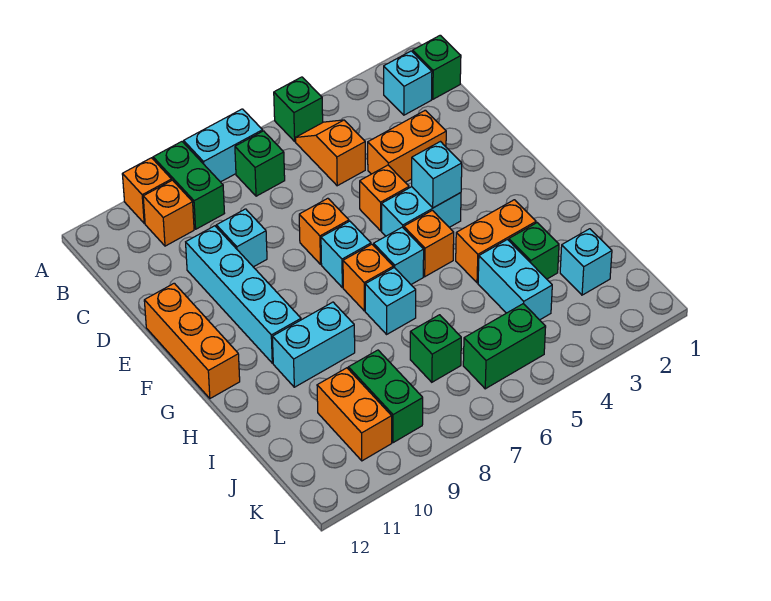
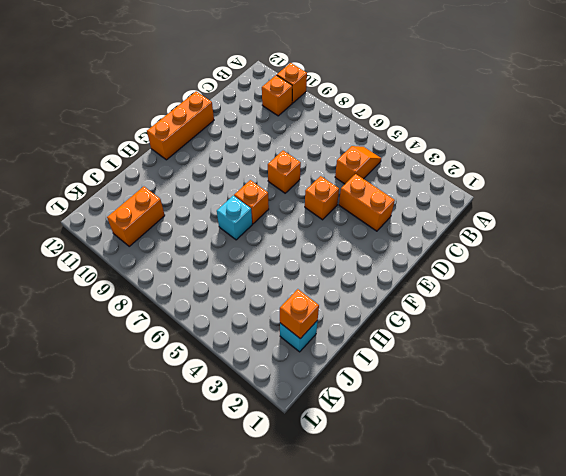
orange 1x1 brick [280,289,319,339] -> orange 1x1 brick moved to [404,210,454,277]
none -> green 1x1 brick [274,77,323,141]
none -> cyan 1x2 brick [184,109,263,182]
none -> green 1x2 brick [153,142,225,229]
none -> green 1x1 brick [413,35,461,99]

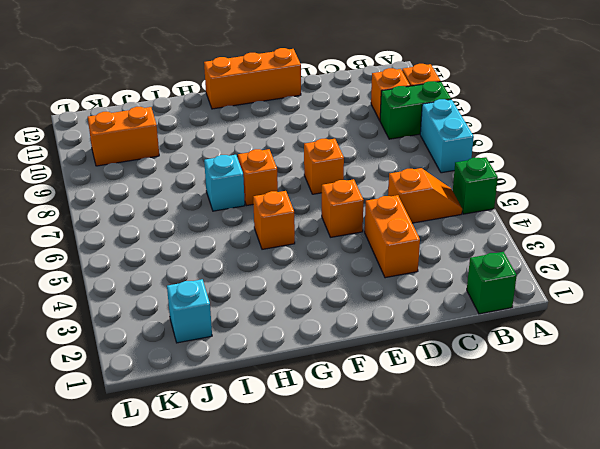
none -> cyan 1x1 brick [384,51,432,115]
none -> green 1x1 brick [235,131,285,196]
none -> cyan 1x1 brick [216,209,267,267]
none -> cyan 1x4 brick [186,226,301,363]

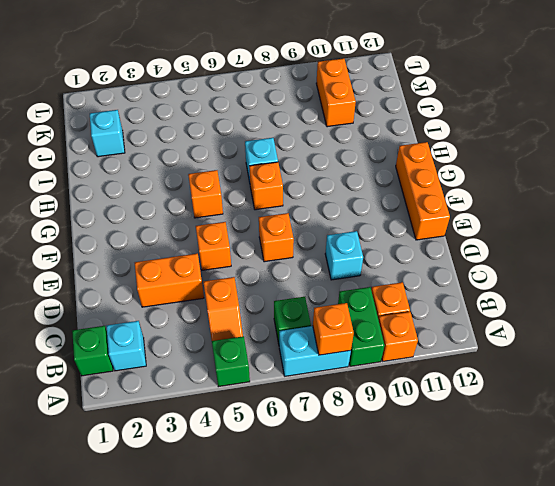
orange 1x1 brick [313,303,354,355] -> none
none -> cyan 1x4 brick [186,226,301,363]
none -> cyan 1x2 brick [382,187,461,236]
none -> cyan 1x1 brick [321,221,371,288]
none -> cyan 1x1 brick [374,227,424,284]

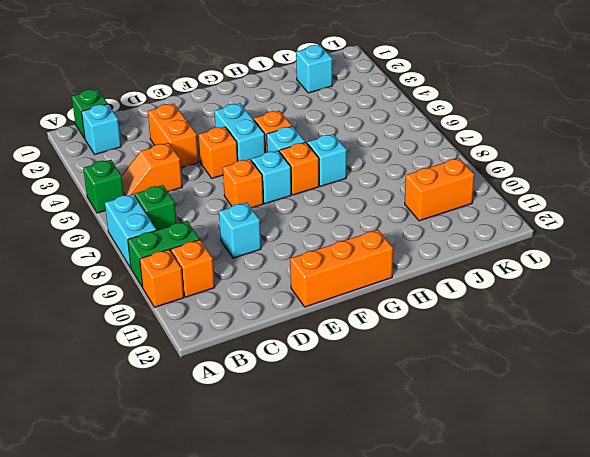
none -> cyan 1x4 brick [186,226,301,363]
none -> orange 1x2 brick [456,200,536,283]
none -> cyan 1x2 brick [272,302,355,387]
none -> green 1x1 brick [509,223,559,279]

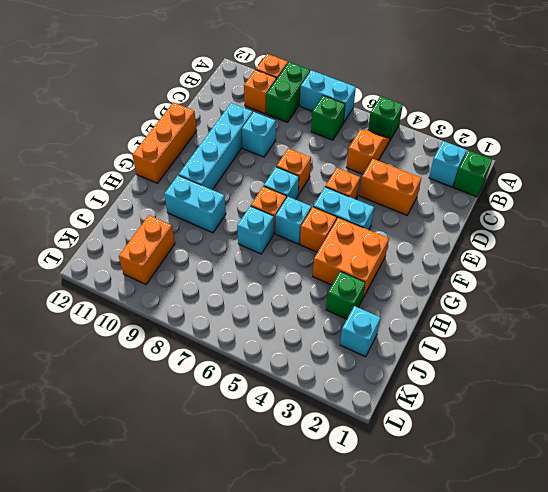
orange 2x2 brick [313,217,389,298] -> orange 1x2 brick [456,200,536,283]
none -> cyan 1x2 brick [478,240,552,320]
none -> green 1x1 brick [410,315,461,382]
none -> green 1x2 brick [348,350,423,443]
none -> green 1x2 brick [463,304,546,389]

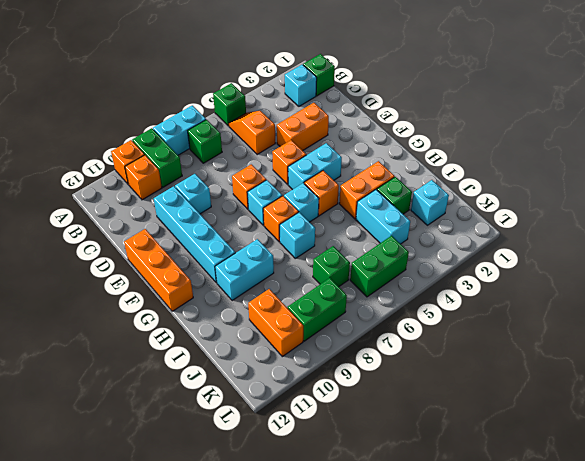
green 1x2 brick [288,278,347,341] -> green 1x2 brick turned to [348,350,423,443]
none -> cyan 1x1 brick [412,142,462,208]

